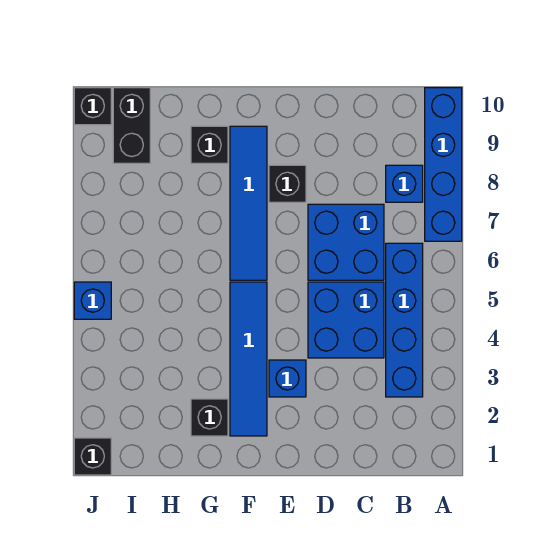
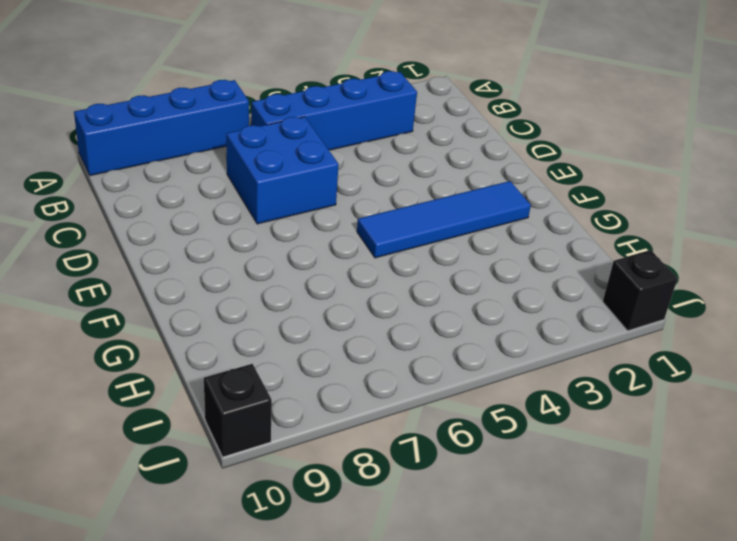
none -> blue 1x1 brick [386,165,423,202]
none -> blue 2x2 brick [308,282,384,358]
none -> blue 1x1 brick [269,360,306,397]

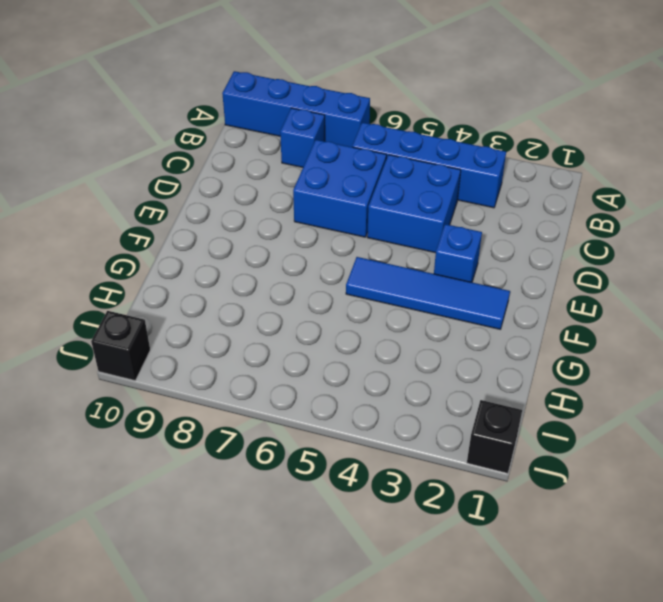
none -> black 1x1 brick [269,165,306,202]
none -> blue 1x4 tile [230,126,267,280]
none -> black 1x1 brick [191,399,228,436]

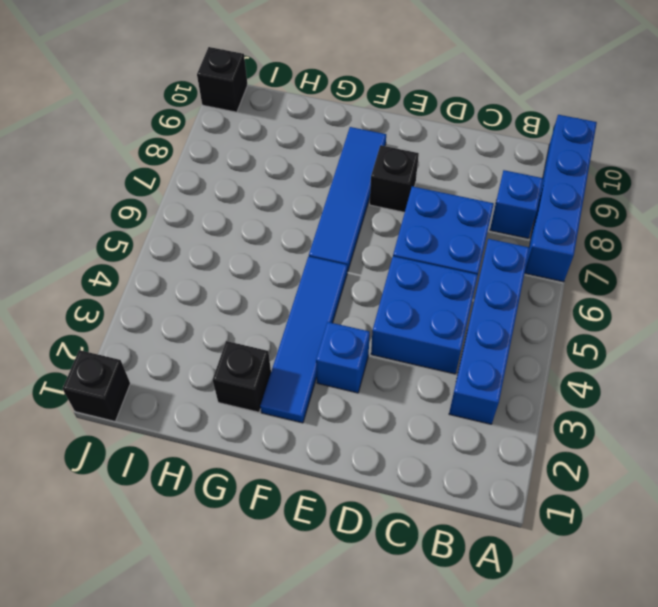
none -> black 1x1 brick [191,126,228,163]
none -> black 1x2 brick [113,88,150,163]
none -> blue 1x1 brick [74,282,111,319]

